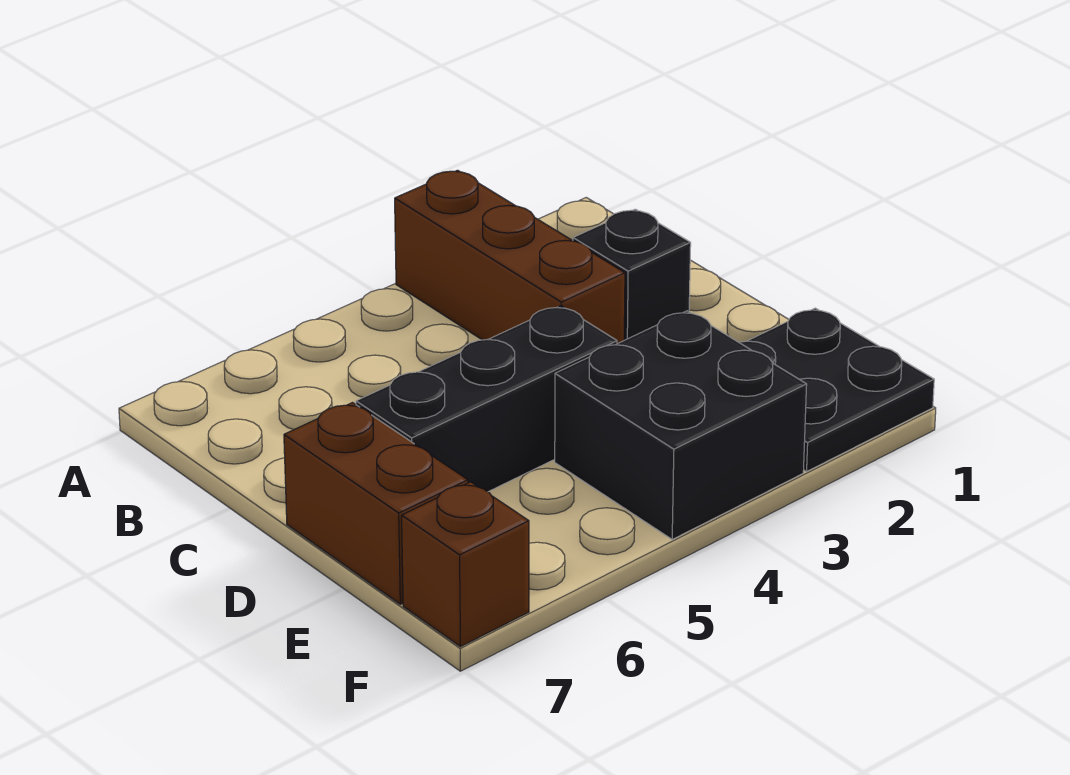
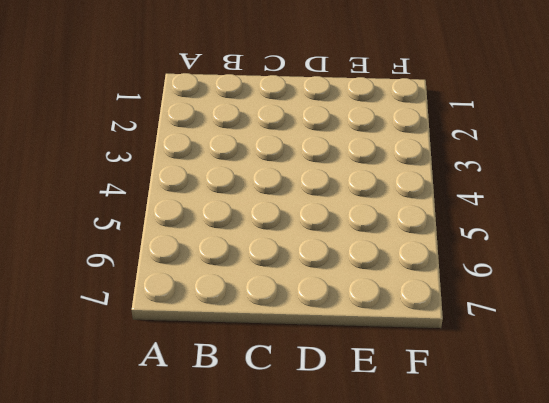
none -> brown 1x3 brick [395,170,625,344]
none -> black 1x1 brick [573,209,691,340]

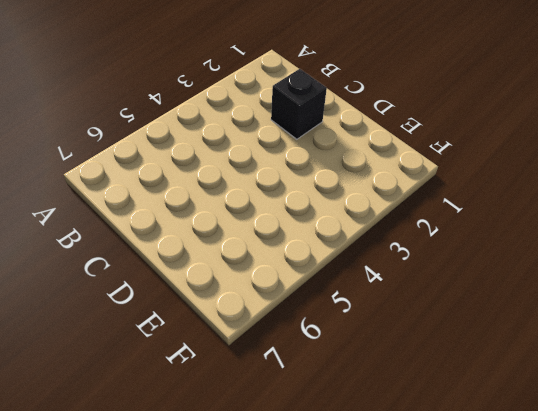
none -> brown 1x3 brick [395,170,625,344]
none -> black 1x3 brick [356,306,617,492]

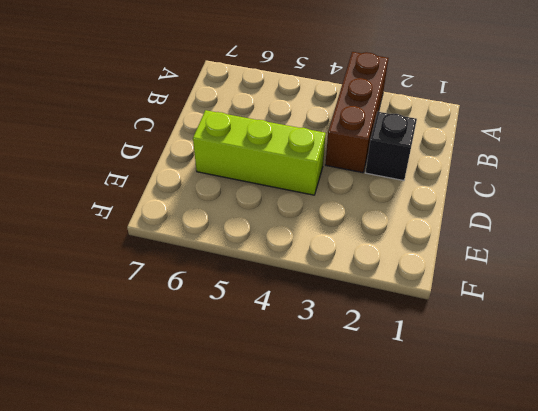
lime 1x3 brick [193,110,326,195] -> black 1x3 brick [356,306,617,492]
none -> brown 1x2 brick [284,403,468,604]
none -> black 2x2 plate [739,308,934,471]

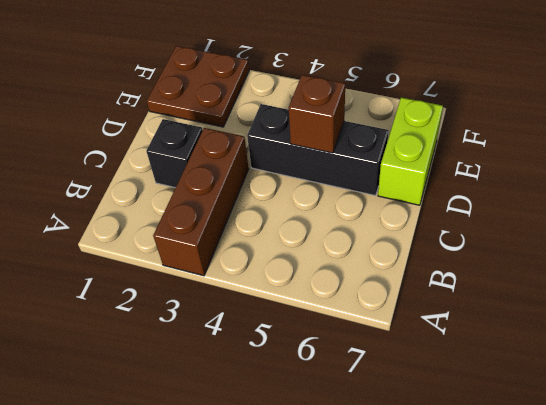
brown 1x1 brick [289,75,345,153] -> brown 1x1 brick moved to [402,482,529,647]
lime 1x2 brick [378,97,443,205] -> brown 1x2 brick [284,403,468,604]
brown 2x2 plate [147,46,249,127] -> black 2x2 plate [739,308,934,471]
none -> black 2x2 brick [555,311,807,539]

